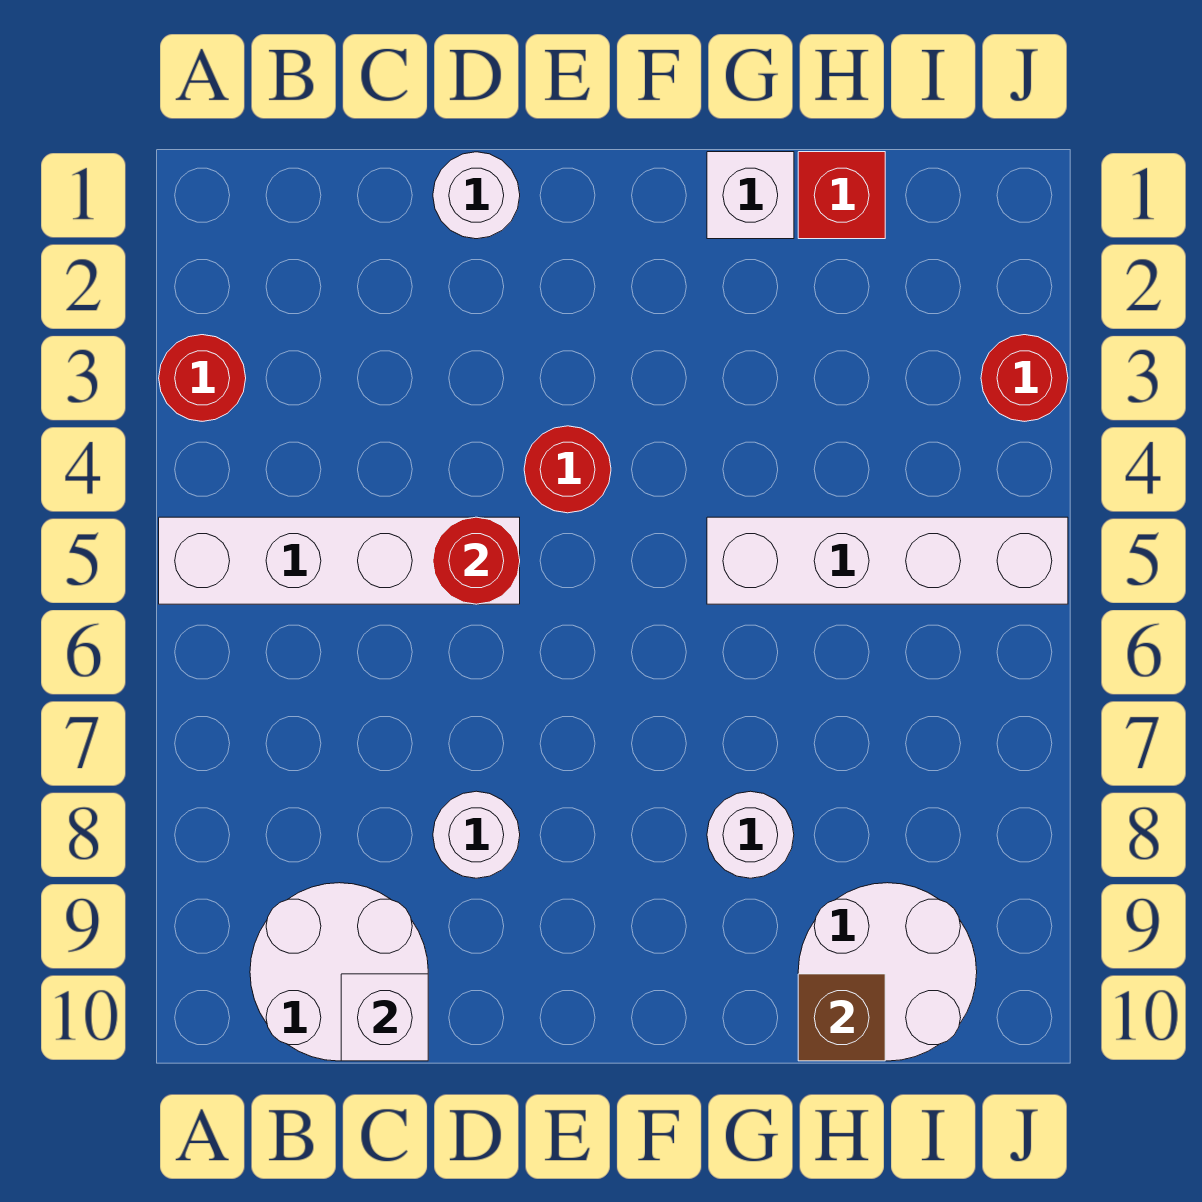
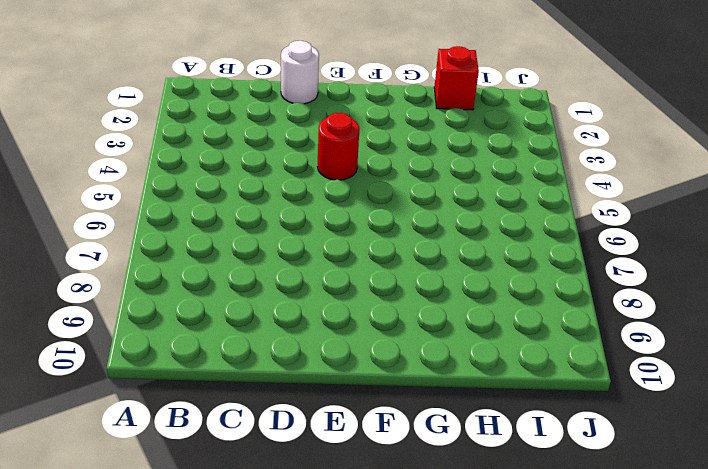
none -> red 1x1 round brick [159,335,246,421]
none -> white 1x4 brick [159,517,520,604]
none -> white 2x2 round brick [250,883,428,1061]

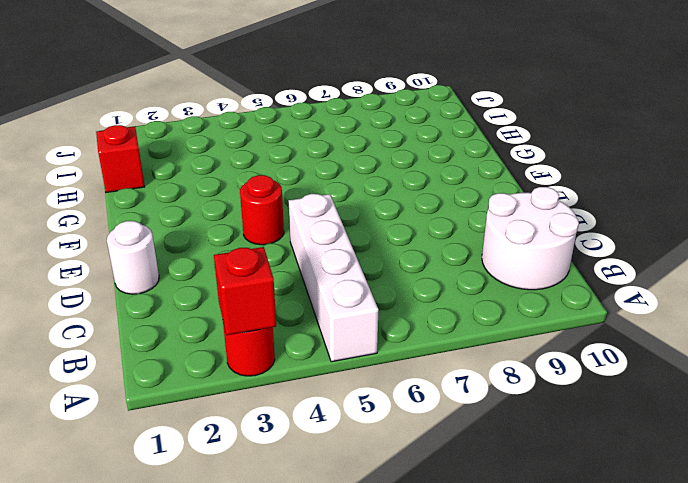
red 1x1 brick [214,247,276,335] -> none
none -> white 1x1 round brick [433,791,520,878]
none -> white 1x1 brick [707,152,794,239]
none -> white 1x4 brick [707,517,1068,604]

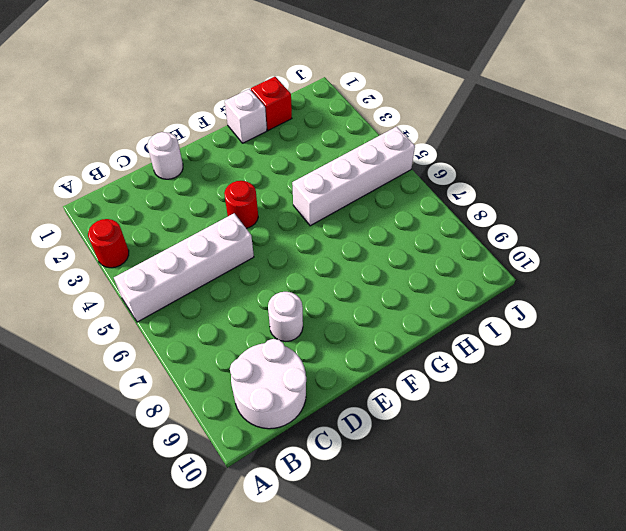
none -> white 1x1 round brick [707,791,794,878]
none -> white 2x2 round brick [798,883,977,1061]
none -> red 1x1 round brick [981,335,1068,421]

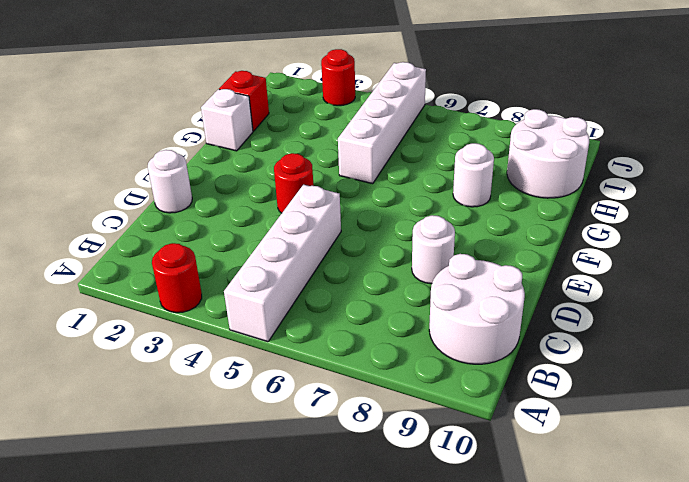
none -> white 1x1 brick [341,974,428,1061]
none -> red 1x1 round brick [433,517,520,604]
none -> brown 1x1 brick [798,974,885,1061]

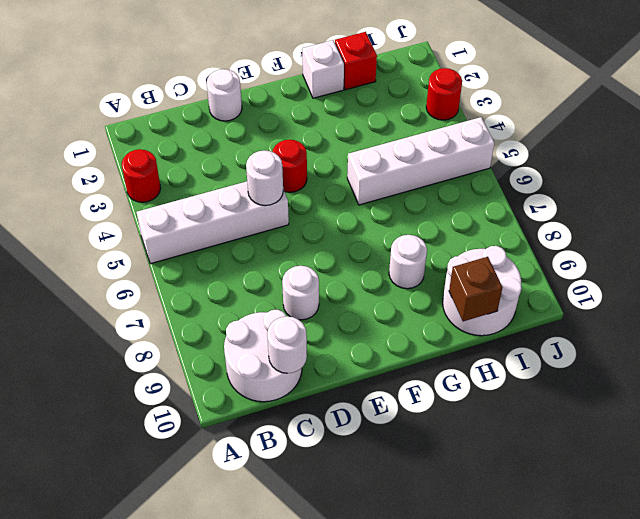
white 1x1 round brick [267,316,307,373] -> white 1x1 brick [341,974,428,1061]
white 1x1 round brick [246,150,283,206] -> red 1x1 round brick [433,517,520,604]

